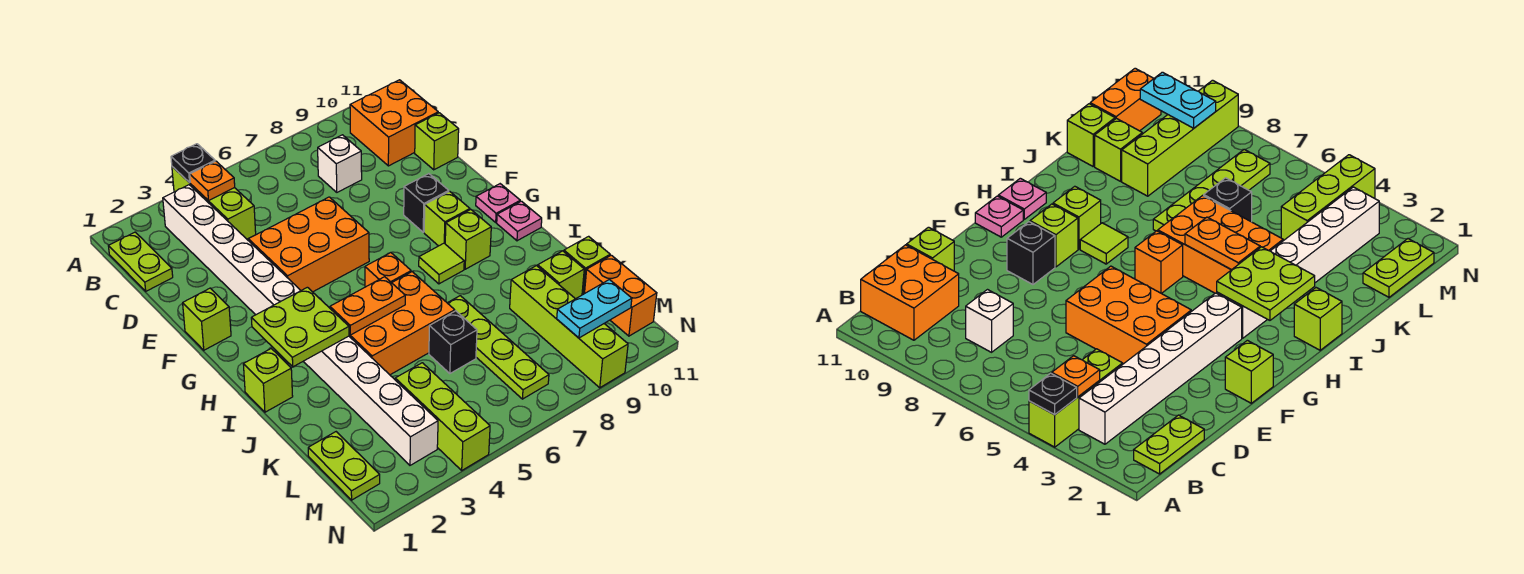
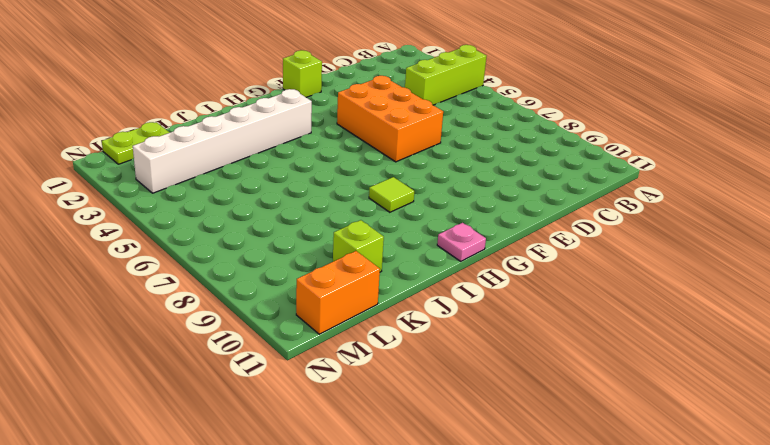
none -> lime 1x2 plate [109,232,173,291]
none -> white 1x6 brick [163,185,301,315]
none -> orange 2x2 brick [350,80,438,166]
none -> white 1x1 brick [318,135,362,192]

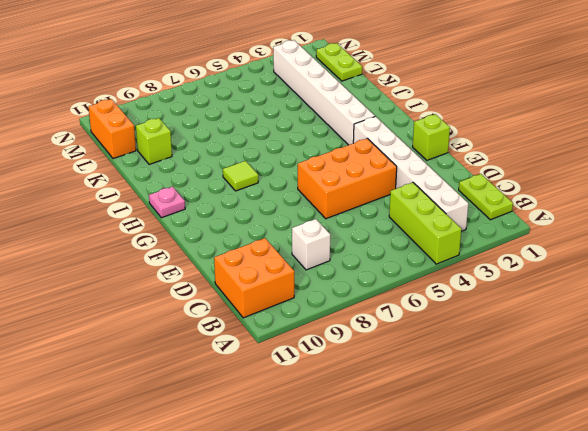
none -> lime 1x1 brick [415,113,459,170]
none -> black 1x1 brick [404,174,449,232]
none -> lime 1x1 brick [424,191,470,246]
none -> pink 1x1 plate [476,184,520,222]

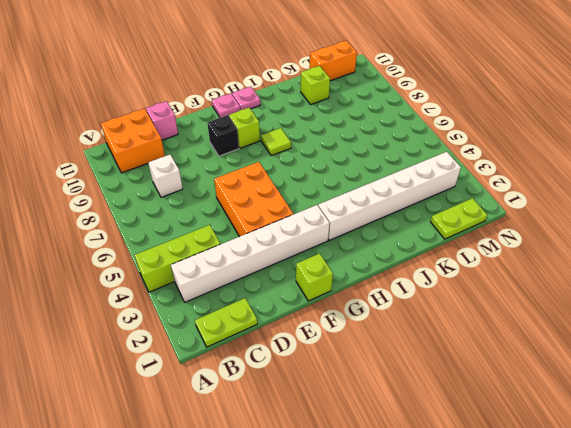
pink 1x1 brick [146,101,178,140] -> lime 1x1 brick [415,113,459,170]
none -> orange 1x1 brick [365,253,411,287]
none -> lime 1x1 brick [445,210,491,269]
none -> lime 1x1 brick [243,349,293,412]
none -> orange 2x3 brick [349,272,455,375]

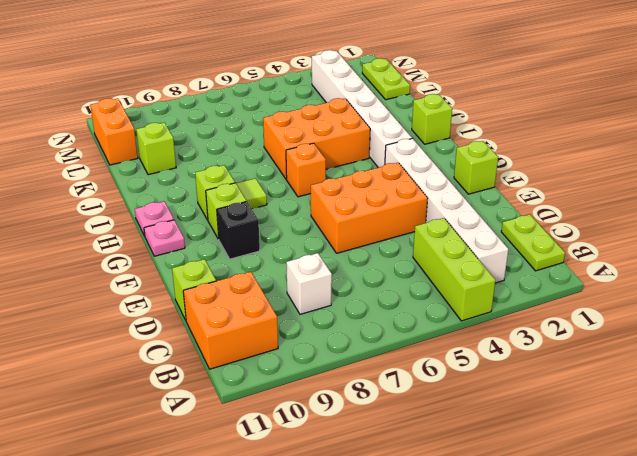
none -> lime 1x4 plate [448,296,549,399]
none -> black 1x1 brick [429,311,477,373]
none -> lime 1x4 brick [510,266,628,388]
none -> lime 1x1 brick [564,236,610,295]

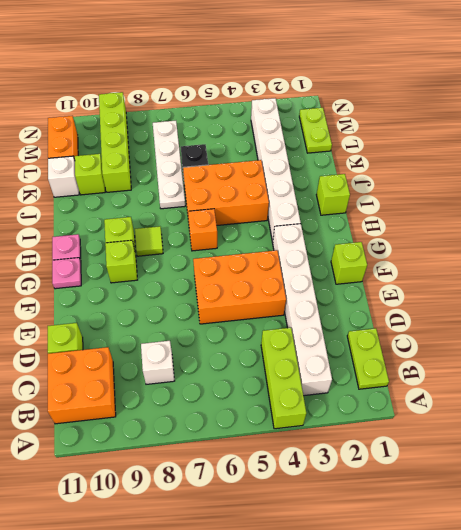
white 1x4 plate [153,121,185,209] -> lime 1x4 plate [448,296,549,399]
white 1x1 brick [48,156,79,197] -> lime 1x1 brick [564,236,610,295]
none -> black 1x1 brick [404,174,449,232]
none -> lime 1x3 brick [395,363,490,470]
none -> black 1x1 plate [171,144,215,183]
none -> orange 1x1 plate [190,161,235,201]

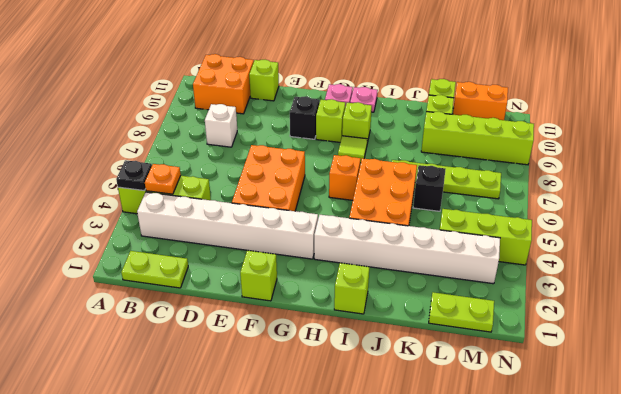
none -> lime 2x2 plate [251,287,349,367]
none -> orange 1x2 plate [330,277,405,335]
none -> cyan 1x2 plate [557,280,632,338]

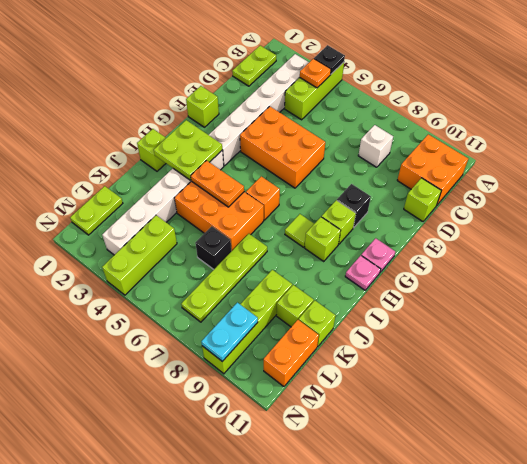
cyan 1x2 plate [201,303,258,361] -> cyan 1x2 plate turned to [557,280,632,338]

